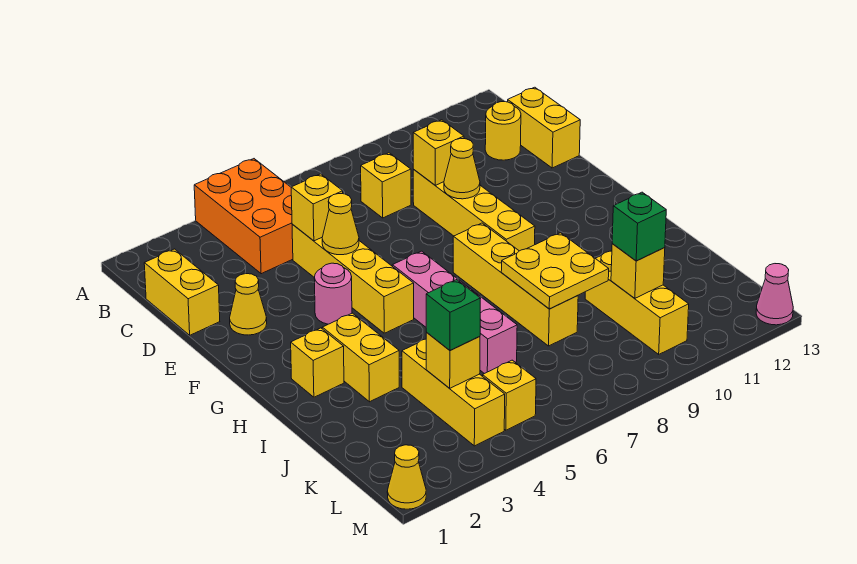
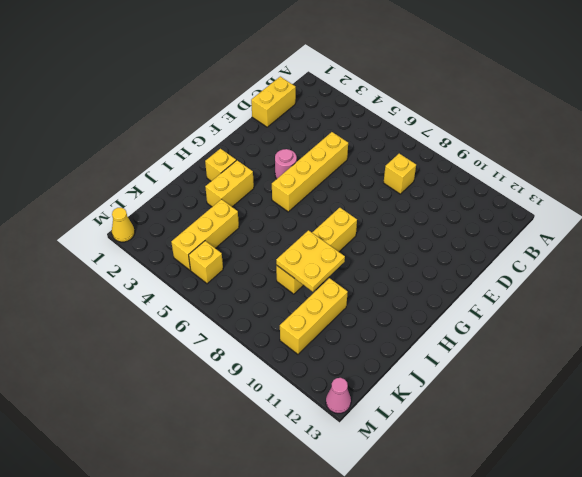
none -> orange 2x3 brick [194,159,293,274]
none -> yellow 1x1 round brick [485,102,521,160]
none -> yellow 1x2 brick [508,87,580,168]

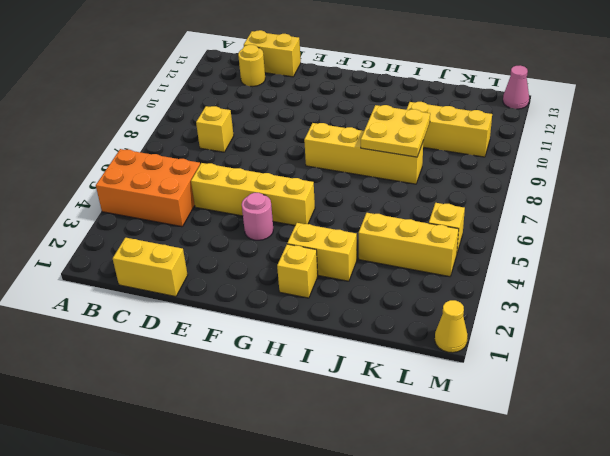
none -> yellow 1x4 brick [413,170,535,251]
none -> yellow 1x1 cone [230,274,267,335]
none -> pink 1x4 brick [392,251,517,374]

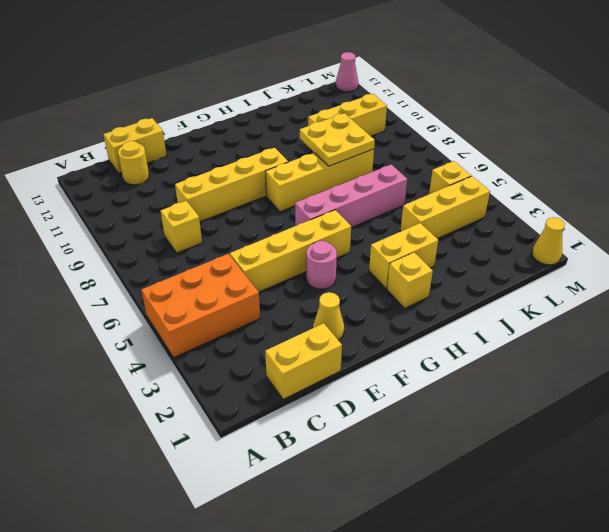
none -> yellow 1x1 brick [291,174,343,241]
none -> yellow 1x1 brick [413,120,464,185]
none -> yellow 1x1 cone [322,194,359,255]

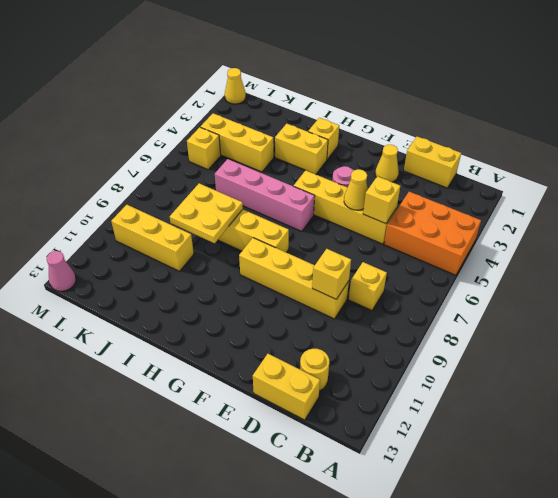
none -> yellow 1x1 cone [444,138,480,199]
none -> yellow 1x1 brick [426,333,480,388]
none -> yellow 1x1 brick [611,244,665,298]

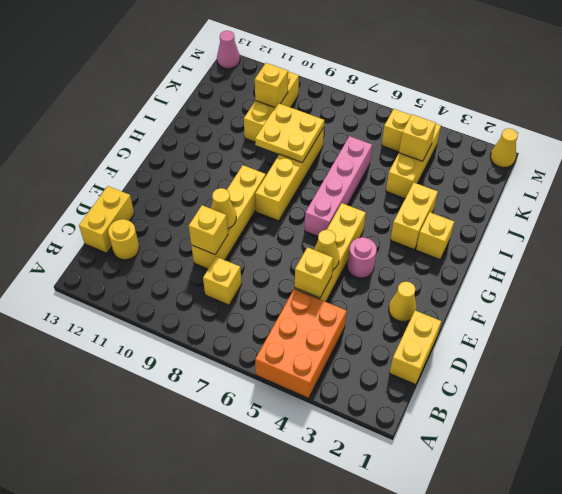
none -> green 1x1 brick [426,280,481,350]
none -> green 1x1 brick [612,192,666,261]

